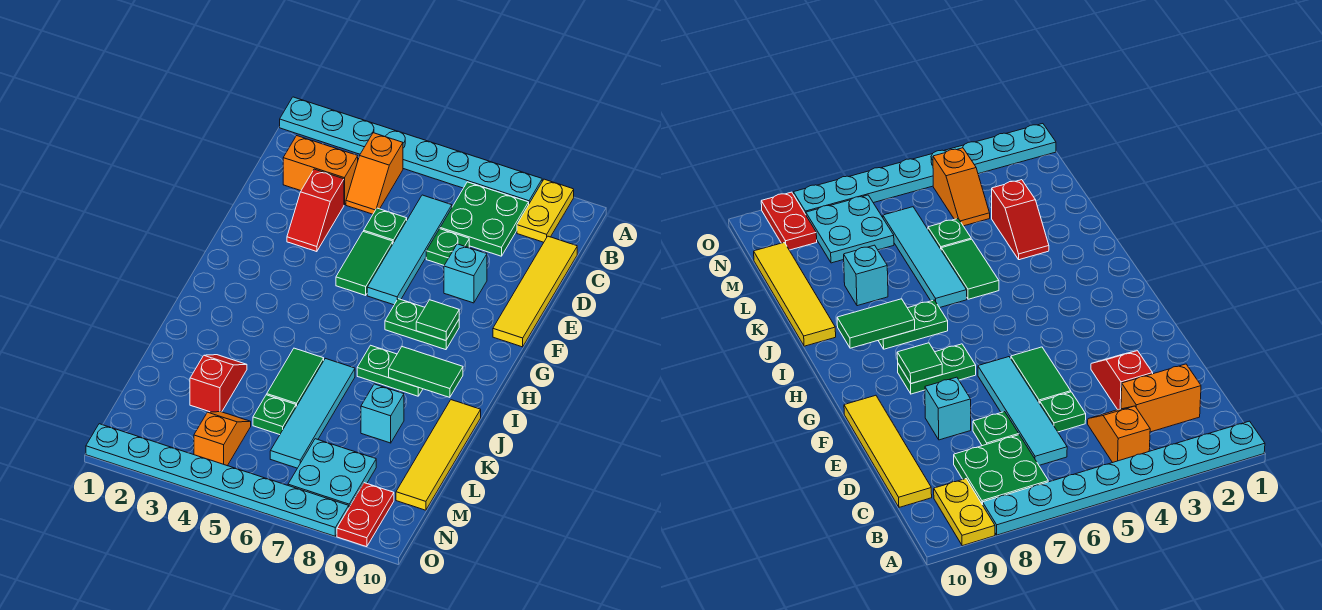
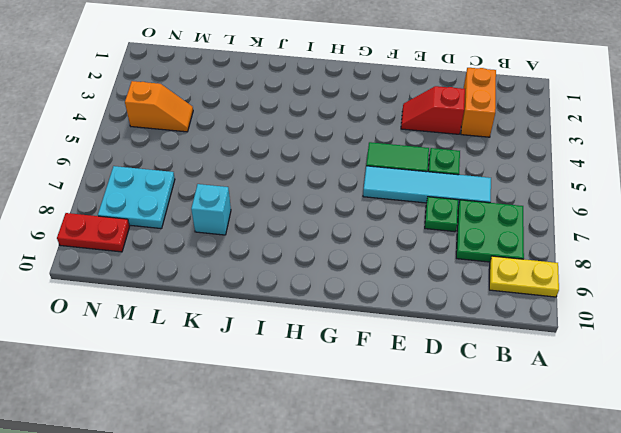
none -> cyan 1x8 plate [280,97,542,203]
none -> orange 1x2 slope [346,133,403,214]
none -> yellow 1x4 tile [493,236,577,347]

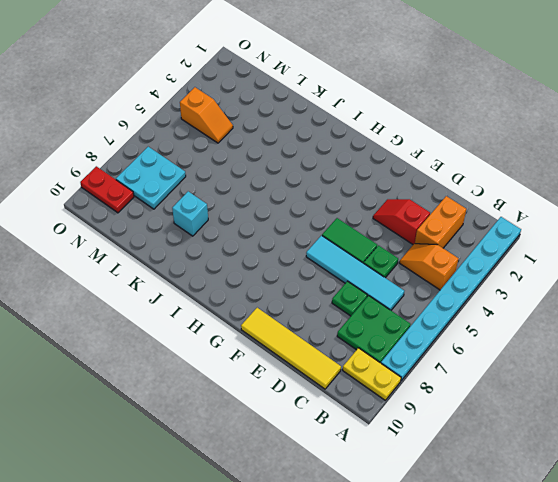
none -> cyan 1x1 brick [444,244,487,303]
none -> green 1x2 plate [385,299,459,350]
none -> green 1x2 plate [357,345,423,396]

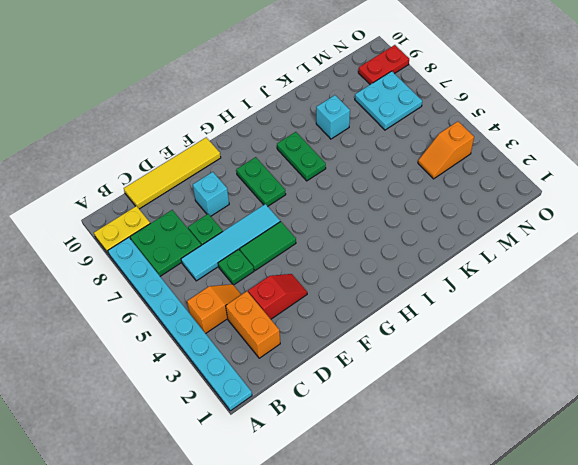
none -> green 1x2 tile [267,348,324,407]
none -> cyan 1x4 tile [270,358,355,468]
none -> yellow 1x4 tile [396,400,481,510]

